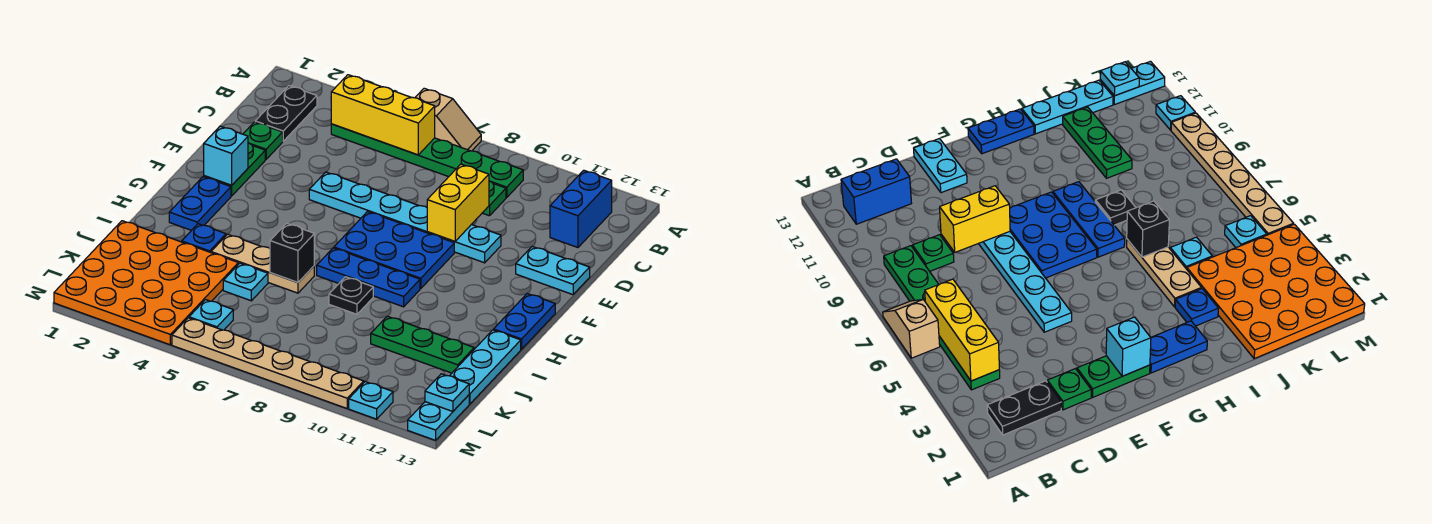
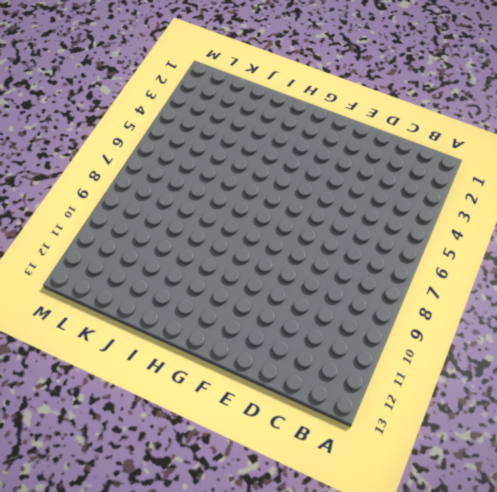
none -> tan 1x2 slope [415,88,481,151]
none -> black 1x2 plate [255,86,317,141]
none -> green 1x6 plate [331,124,523,198]

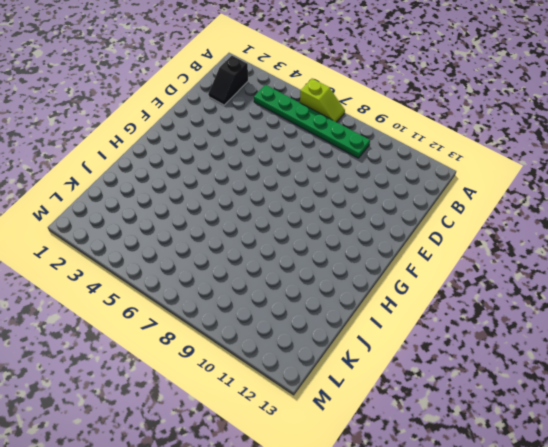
lime 1x2 slope [300,79,345,122] -> tan 1x2 slope [415,88,481,151]
black 1x2 slope [208,56,248,105] -> black 1x2 plate [255,86,317,141]
none -> blue 1x2 brick [550,170,612,248]
none -> green 1x1 plate [483,181,506,216]
none -> green 1x1 plate [243,122,283,159]

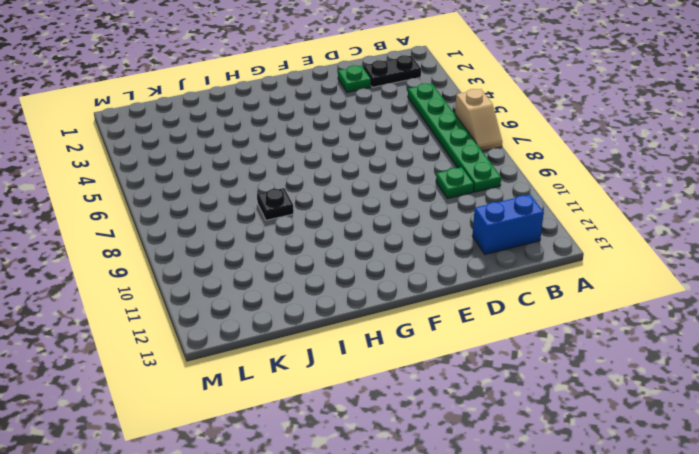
none -> green 1x2 plate [204,143,265,196]
none -> cyan 1x6 plate [309,172,501,263]
none -> cyan 1x2 plate [516,246,590,295]

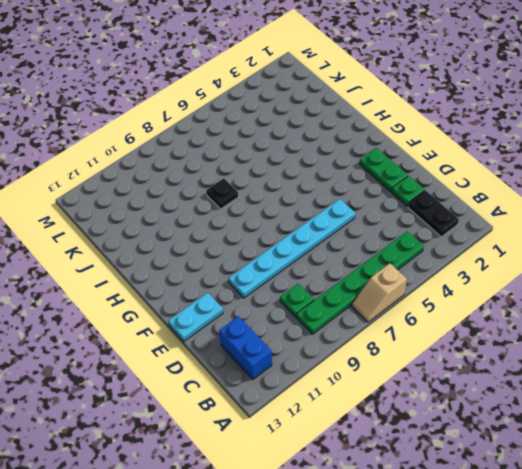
none -> blue 2x3 plate [334,212,454,289]
none -> blue 1x2 plate [169,177,231,230]
none -> blue 1x2 plate [494,294,555,349]

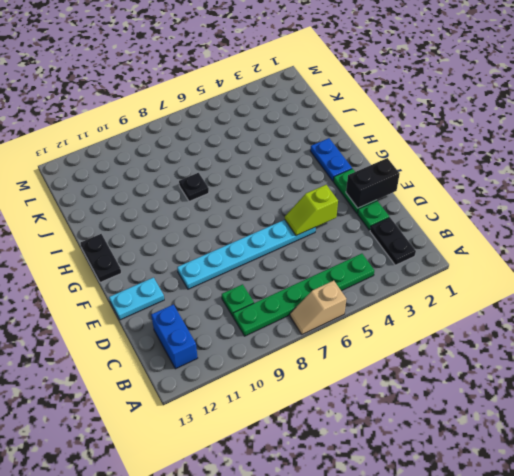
black 1x2 brick [346,158,400,208] -> none
lime 1x2 slope [285,185,338,236] -> none
black 1x2 plate [81,234,121,282] -> blue 1x2 plate [494,294,555,349]
none -> blue 2x3 plate [334,212,454,289]
none -> blue 1x3 plate [317,248,420,307]
none -> blue 1x1 plate [182,224,226,253]

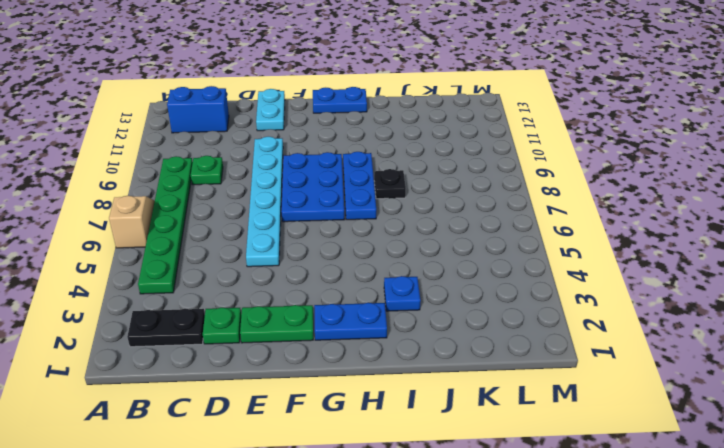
none -> tan 1x3 plate [211,234,314,293]
none -> cyan 1x3 plate [450,330,521,404]
none -> orange 4x4 plate [54,221,238,345]

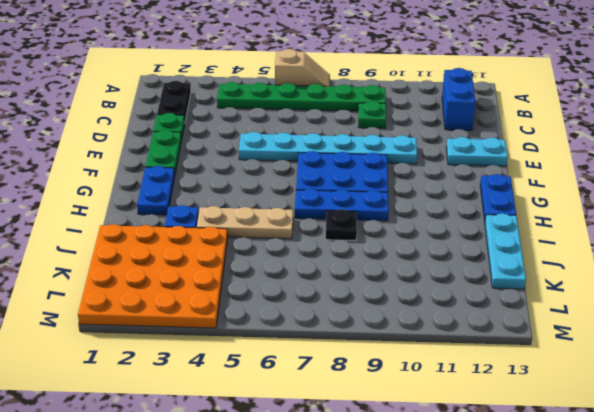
none -> cyan 1x1 plate [223,263,268,301]
none -> green 1x3 plate [371,316,474,373]
none -> cyan 1x1 plate [189,300,233,330]

